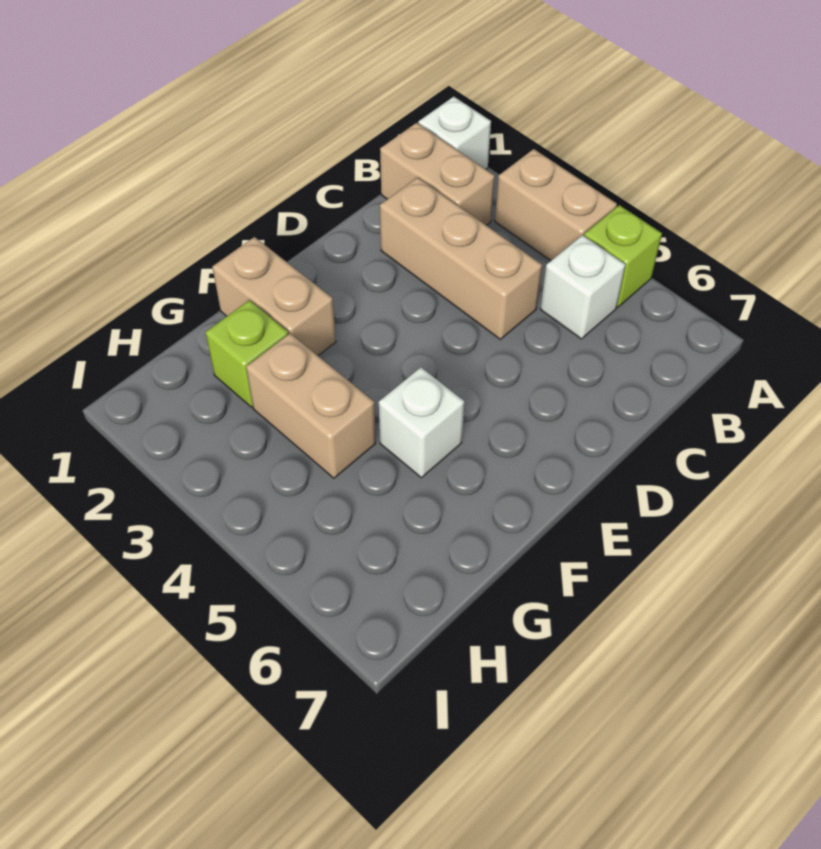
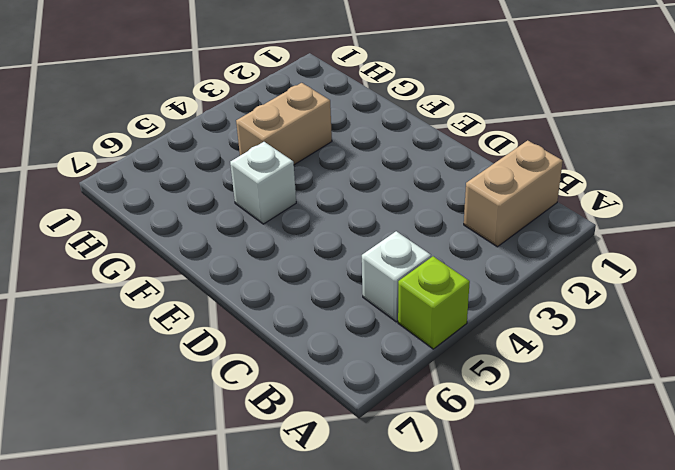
none -> white 1x1 brick [418,97,491,169]
none -> tan 1x2 brick [495,149,617,261]

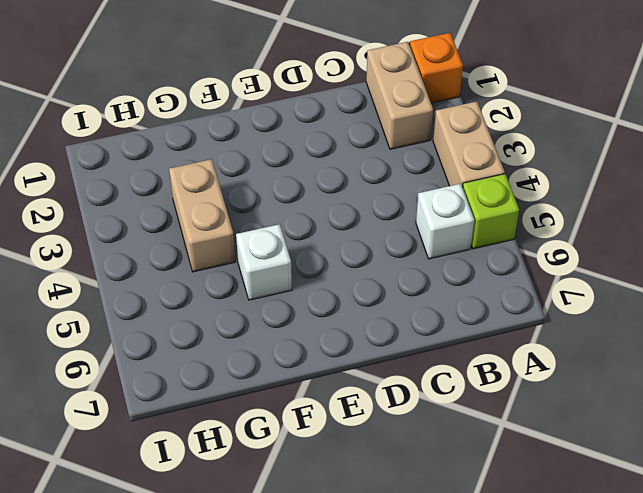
orange 1x1 brick [410,33,463,103] -> white 1x1 brick [418,97,491,169]
none -> tan 1x3 brick [380,177,542,339]
none -> tan 1x2 brick [212,237,336,356]

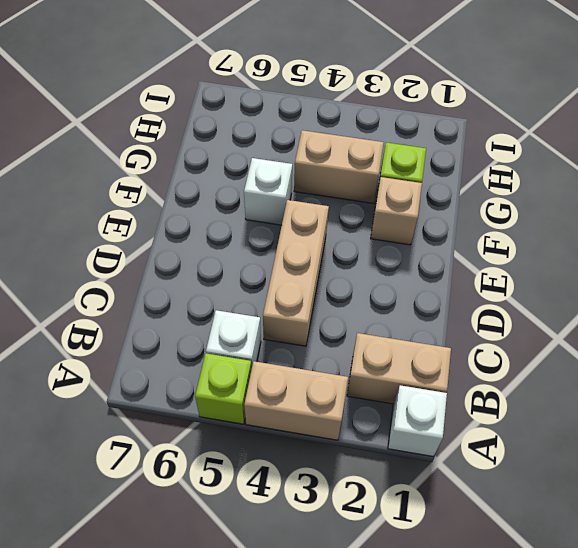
tan 1x3 brick [263,200,329,346] -> tan 1x3 brick turned to [380,177,542,339]
tan 1x1 brick [371,177,422,245] -> tan 1x2 brick [212,237,336,356]

